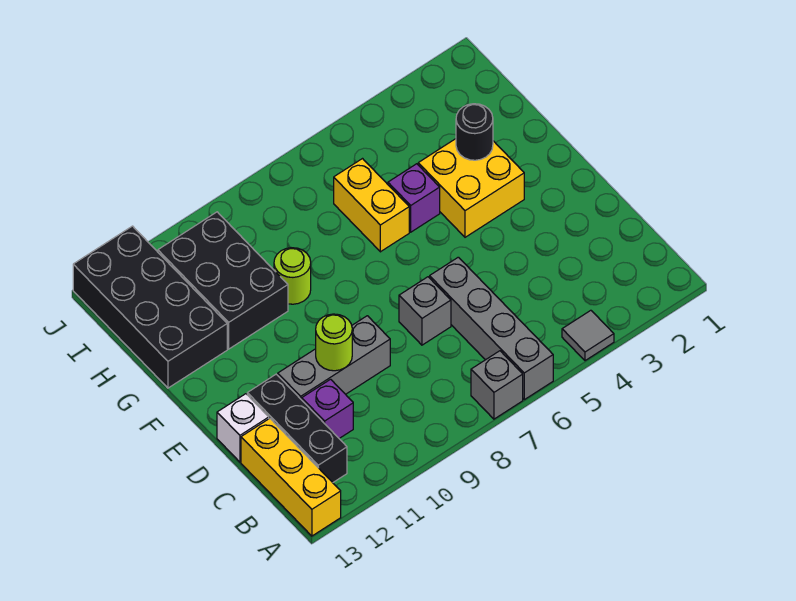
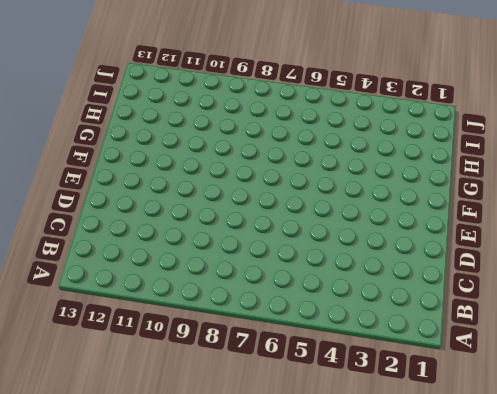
none -> grey 1x1 tile [562,310,614,361]
none -> grey 1x4 brick [430,257,553,400]
none -> grey 1x1 brick [471,351,523,419]

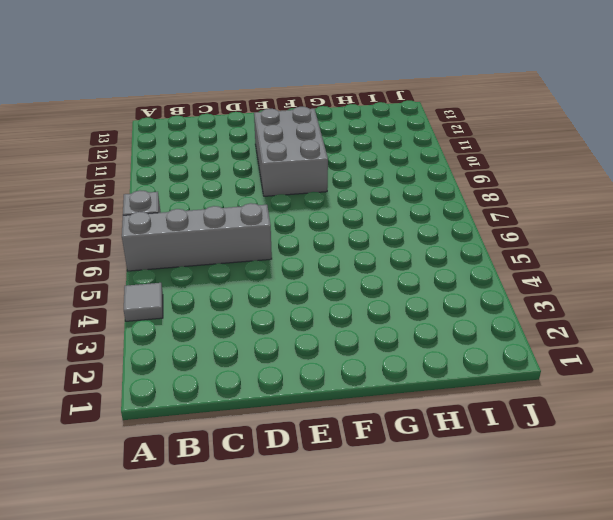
grey 2x3 brick [254,107,328,196] -> none
none -> yellow 1x3 brick [241,418,341,536]
none -> black 1x3 brick [247,374,347,483]
none -> purple 1x1 brick [302,379,353,438]

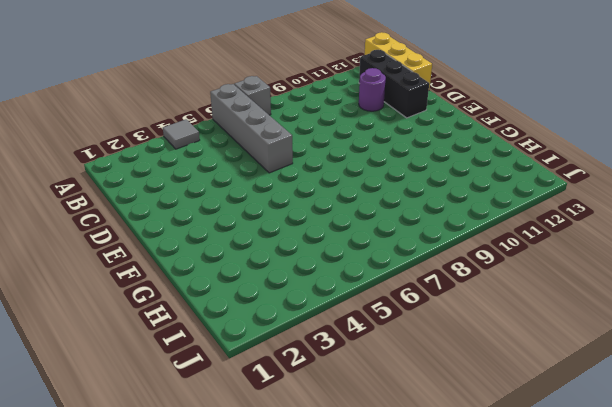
purple 1x1 round brick [359,68,386,111] -> purple 1x1 brick [302,379,353,438]
none -> grey 1x1 brick [399,277,451,345]
none -> grey 1x3 brick [278,316,390,400]
none -> white 1x1 brick [217,394,269,462]

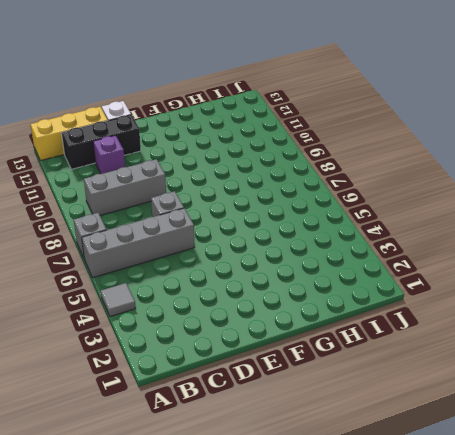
grey 1x3 brick [84,159,166,215] -> grey 1x3 brick turned to [278,316,390,400]
none -> yellow 2x2 brick [418,139,524,237]
none -> purple 1x1 brick [388,164,440,232]
none -> yellow 1x2 brick [334,159,409,252]

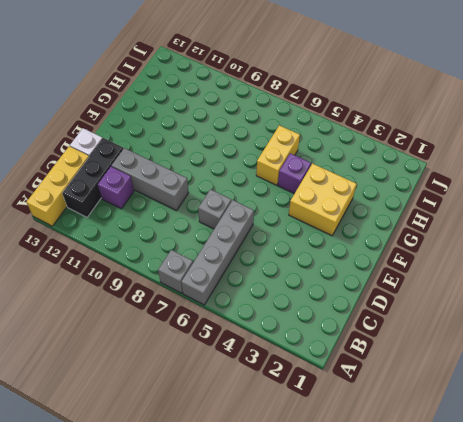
none -> grey 1x1 tile [562,310,614,361]
none -> lime 1x1 round brick [274,248,311,304]
none -> black 2x3 brick [158,212,288,349]

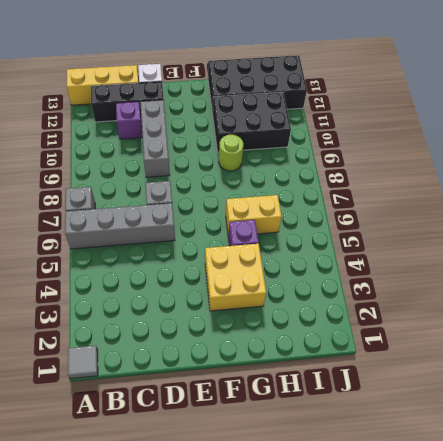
grey 1x1 tile [68,345,98,379] -> grey 1x1 tile moved to [562,310,614,361]
none -> lime 1x1 round brick [316,314,352,371]
none -> black 1x1 round brick [456,104,493,160]

